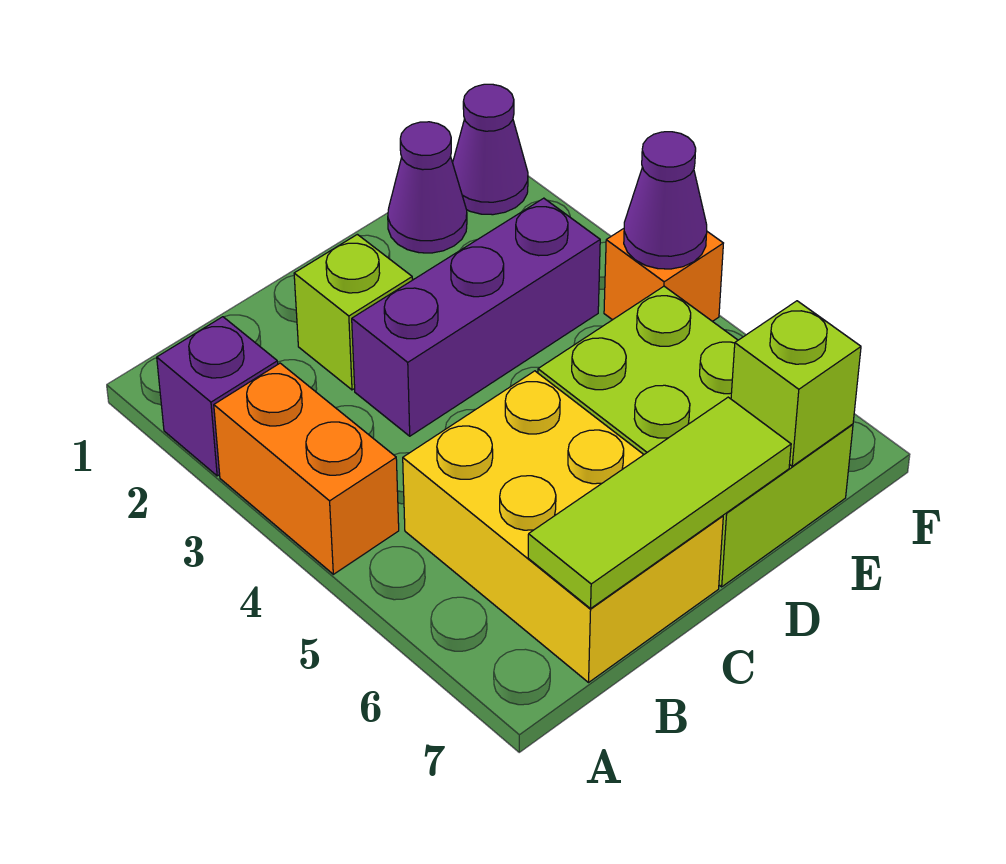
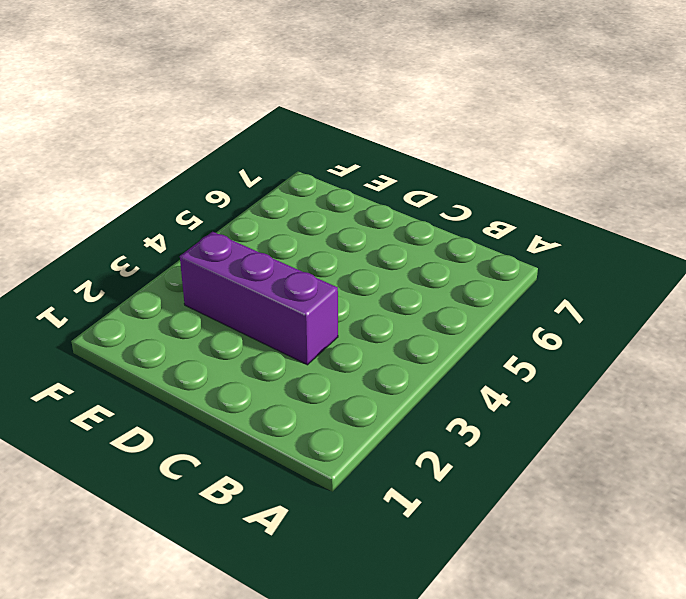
none -> purple 1x1 brick [157,317,278,476]
none -> orange 1x2 brick [214,363,399,574]
none -> yellow 2x3 brick [403,371,723,682]

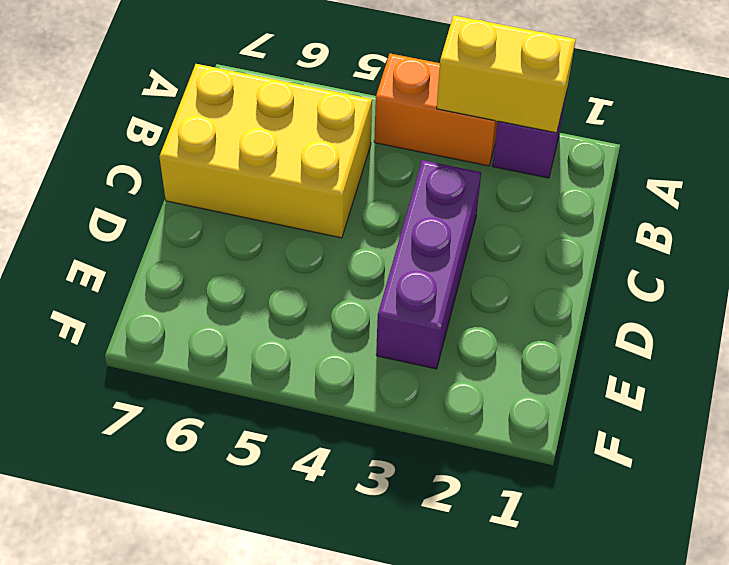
yellow 1x2 brick [437,15,576,133] -> none
none -> lime 1x1 brick [294,234,412,390]
none -> lime 2x3 brick [538,286,853,587]
none -> purple 1x1 cone [388,122,467,253]

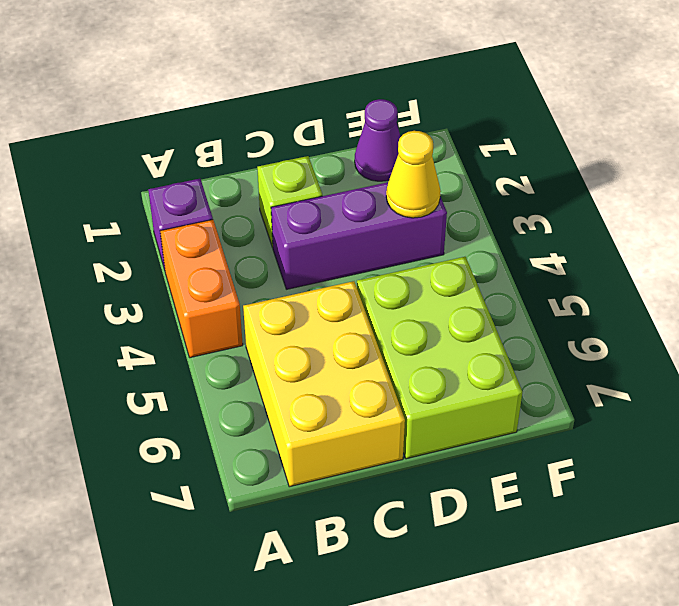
yellow 1x1 cone [386,131,441,218] -> none
none -> purple 1x1 cone [453,84,528,215]
none -> orange 1x1 brick [604,229,723,321]
none -> lime 1x3 tile [528,397,791,608]

